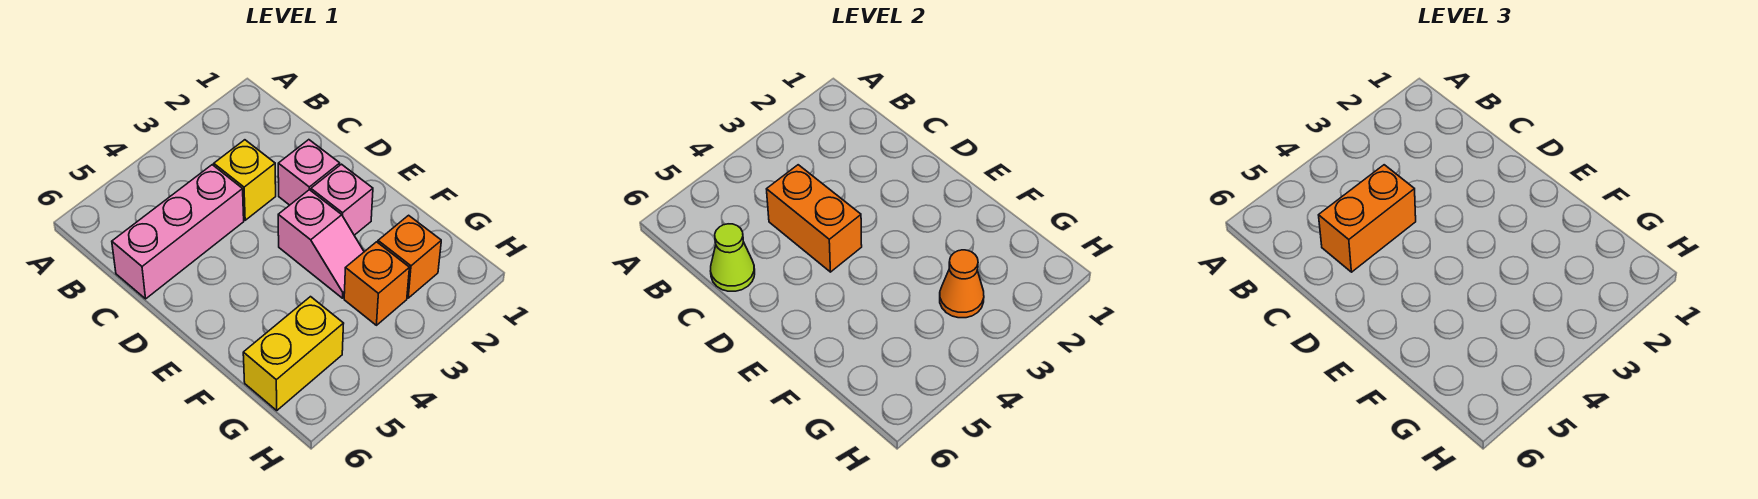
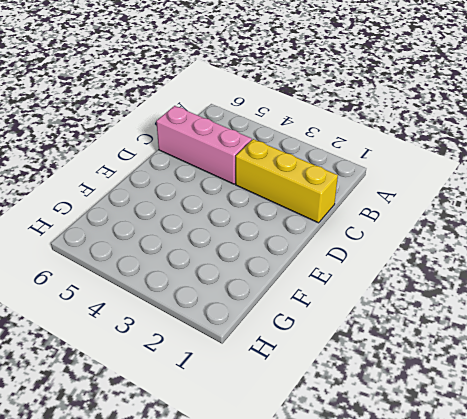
yellow 1x3 brick [236,139,338,223] -> yellow 1x1 brick [214,140,276,220]
none -> pink 1x1 brick [278,140,340,205]
none -> pink 1x1 brick [311,164,373,235]
none -> pink 1x2 slope [278,190,364,298]

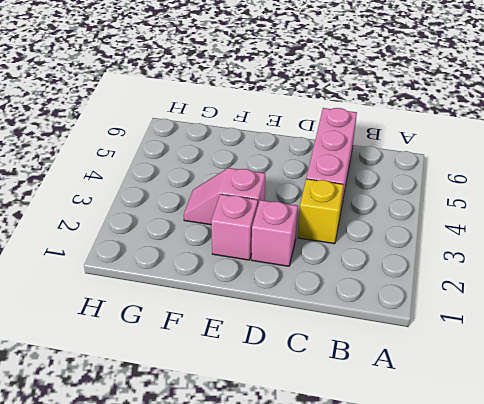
none -> orange 1x1 brick [378,215,441,298]
none -> orange 1x1 brick [344,242,409,325]
none -> yellow 1x2 brick [243,297,344,410]

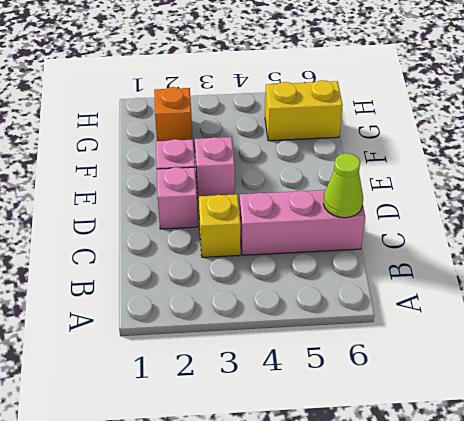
none -> orange 1x1 brick [344,242,409,325]
none -> orange 1x2 brick [767,165,862,272]
none -> orange 1x1 cone [940,250,984,318]

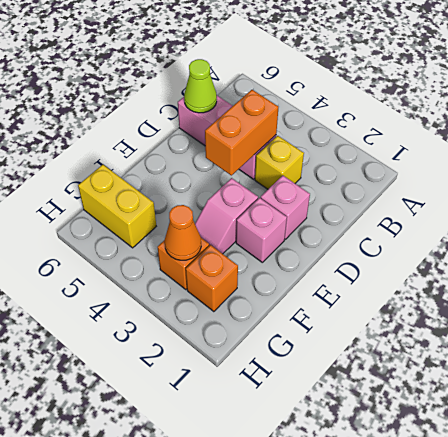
none -> orange 1x2 brick [1319,165,1416,272]

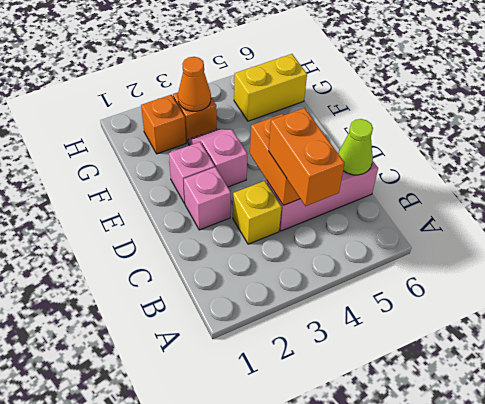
orange 1x2 brick [269,108,345,206] -> orange 1x2 brick turned to [1319,165,1416,272]

